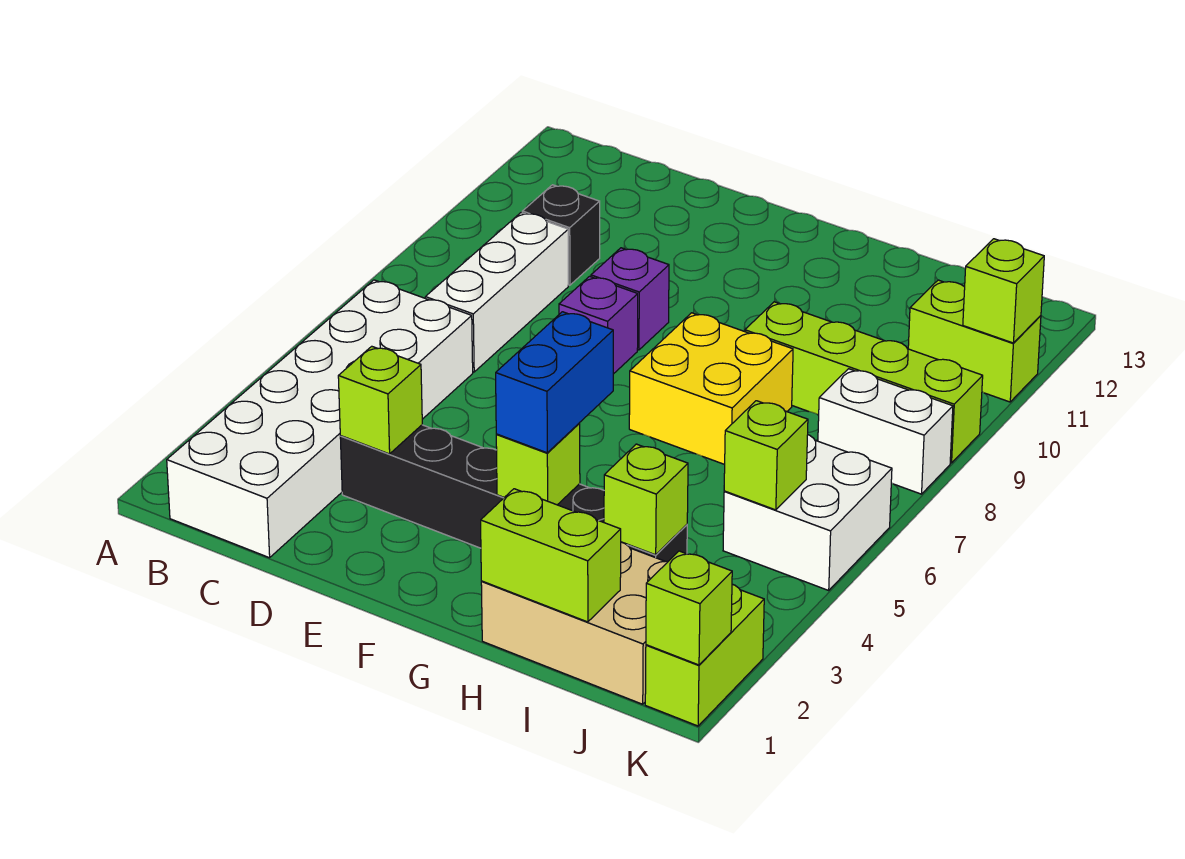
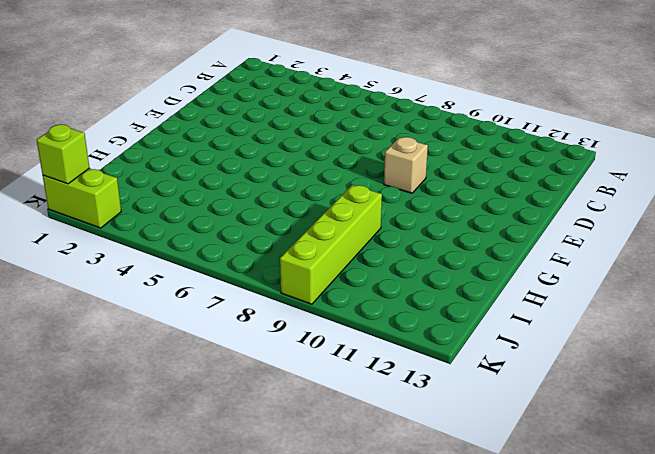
tan 1x1 brick [384,137,428,193] -> purple 1x1 brick [591,248,669,350]
none -> white 2x6 brick [167,280,473,558]
none -> white 1x3 brick [425,213,568,372]
none -> black 1x1 brick [522,185,600,285]

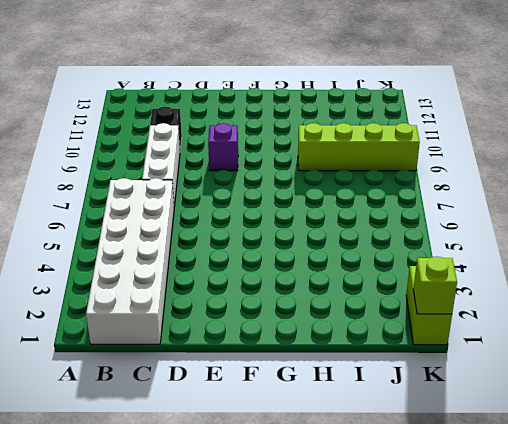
none -> black 1x6 brick [340,425,687,561]
none -> purple 1x1 brick [559,276,638,374]
none -> yellow 2x2 brick [629,313,793,465]

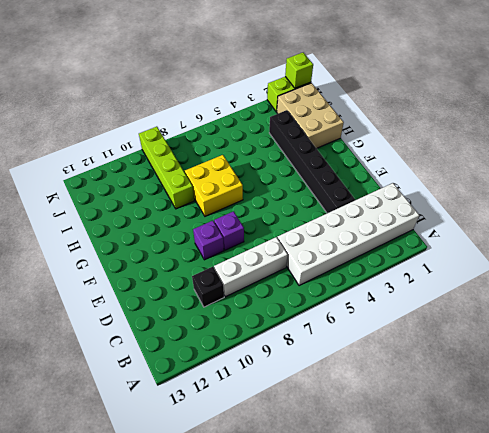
none -> white 2x2 brick [723,435,892,590]
none -> white 1x2 brick [818,369,953,494]
none -> lime 1x2 brick [908,280,1041,402]

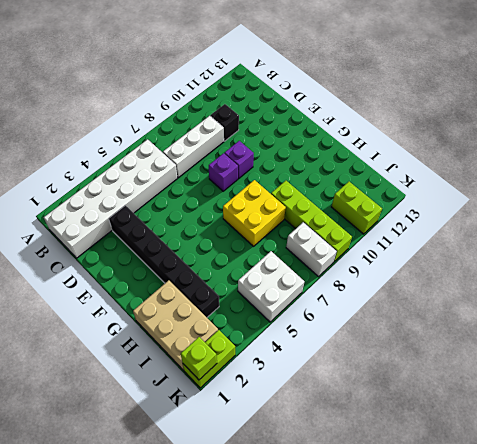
none -> lime 1x1 brick [338,346,422,454]
none -> lime 1x1 brick [496,423,580,505]
none -> lime 1x2 brick [481,489,621,622]

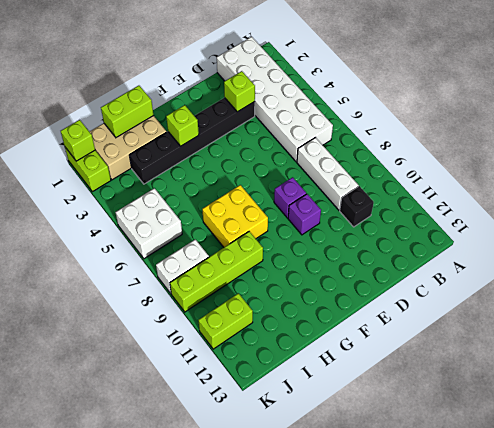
none -> lime 1x1 brick [604,444,688,555]
none -> lime 1x1 brick [724,401,808,510]
none -> lime 1x1 brick [963,239,1044,343]

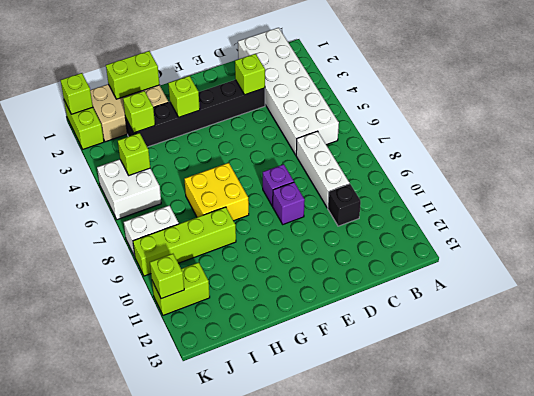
none -> blue 1x2 brick [496,312,613,453]

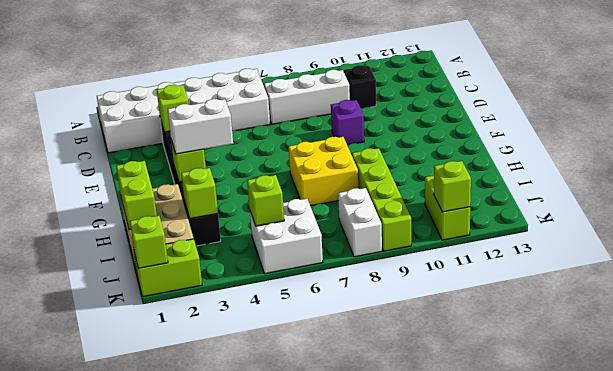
white 1x2 brick [168,99,233,154] -> blue 1x2 brick [496,312,613,453]
none -> purple 1x1 brick [559,276,638,374]

